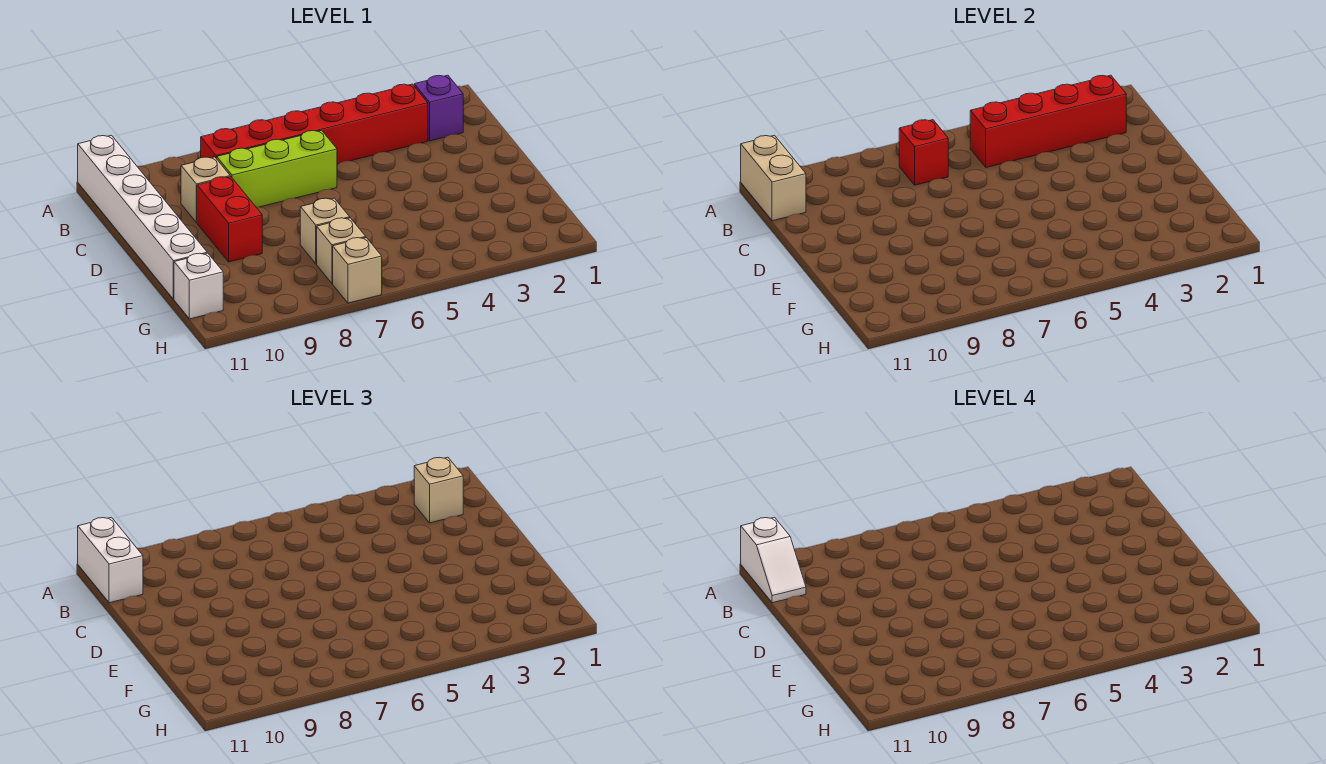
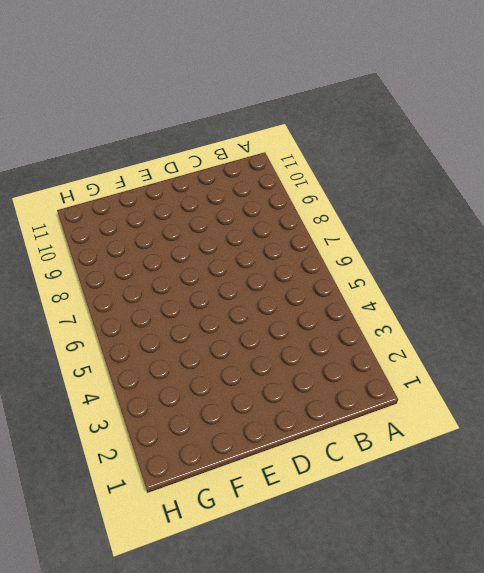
none -> white 1x6 brick [78,135,207,299]
none -> purple 1x1 brick [414,75,463,141]
none -> red 1x6 brick [201,84,428,164]

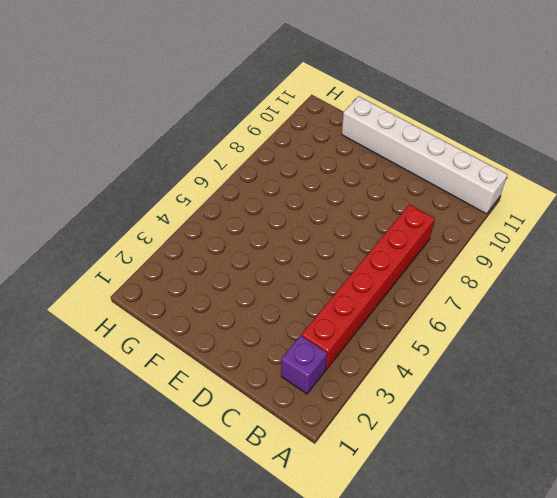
none -> lime 1x3 brick [217,130,337,207]
none -> tan 1x1 brick [181,157,230,223]
none -> red 1x2 brick [197,177,262,262]

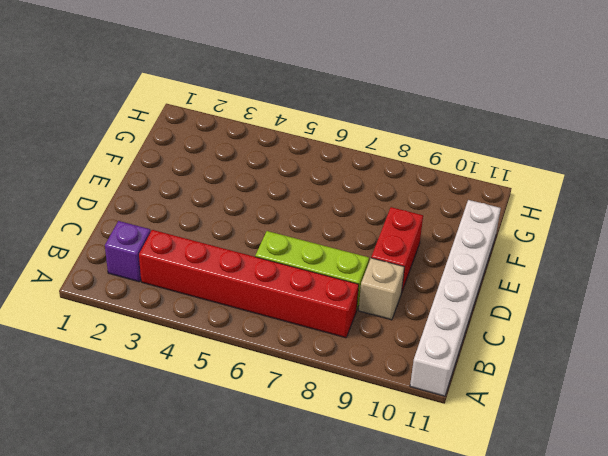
none -> tan 1x1 brick [300,198,350,264]
none -> tan 1x1 brick [317,218,366,283]
none -> white 1x1 brick [174,253,223,319]

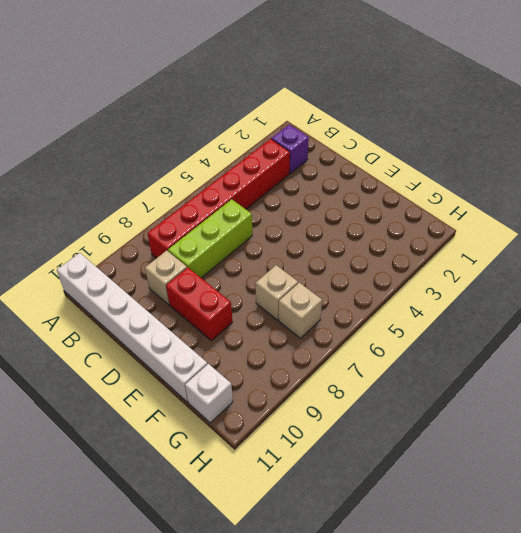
none -> tan 1x1 brick [333,237,382,303]
none -> tan 1x2 brick [741,135,806,221]
none -> red 1x4 brick [970,75,1126,167]

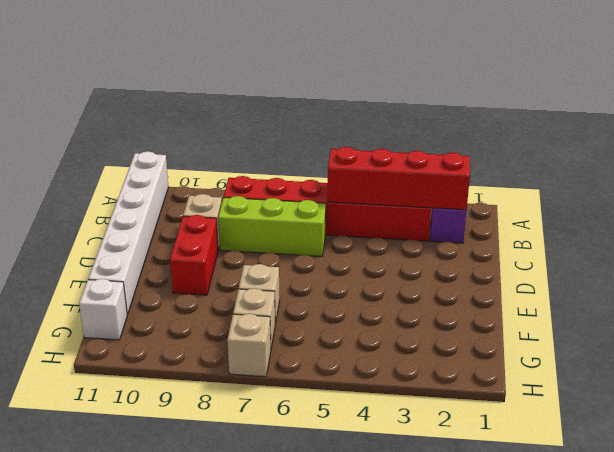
none -> tan 1x2 brick [741,135,806,221]
none -> red 1x1 brick [899,120,948,185]
none -> white 1x2 brick [78,517,143,603]

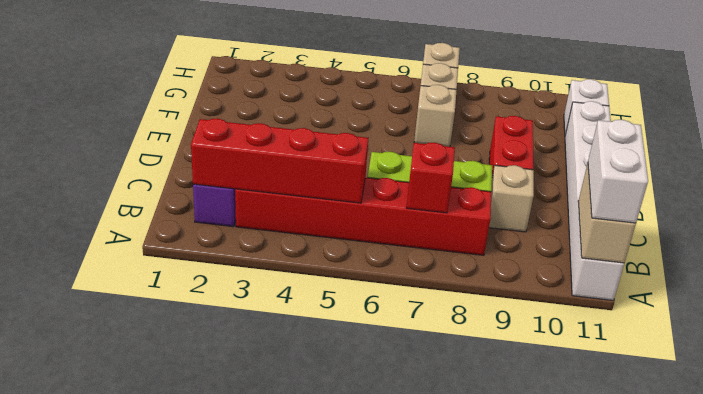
none -> tan 1x1 brick [414,457,463,523]
none -> white 1x2 slope [741,517,806,603]

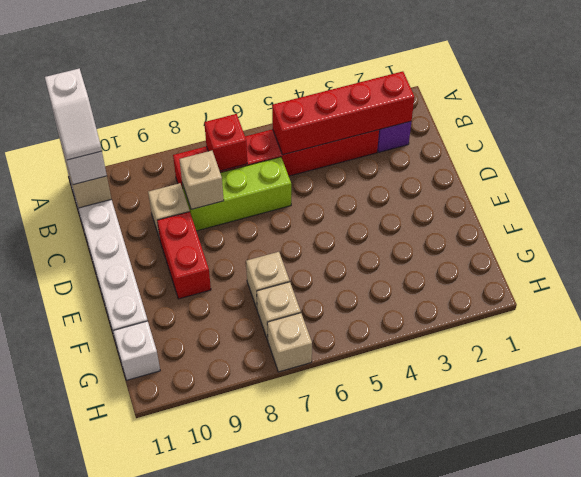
tan 1x1 brick [179,151,224,209] -> tan 1x1 brick moved to [414,457,463,523]

